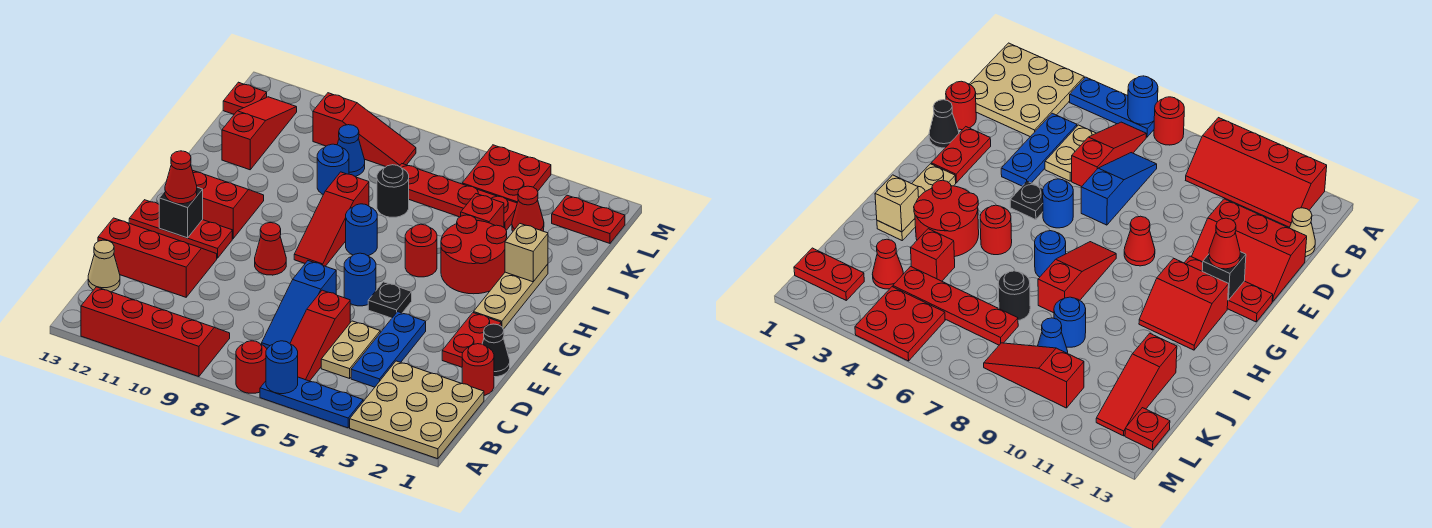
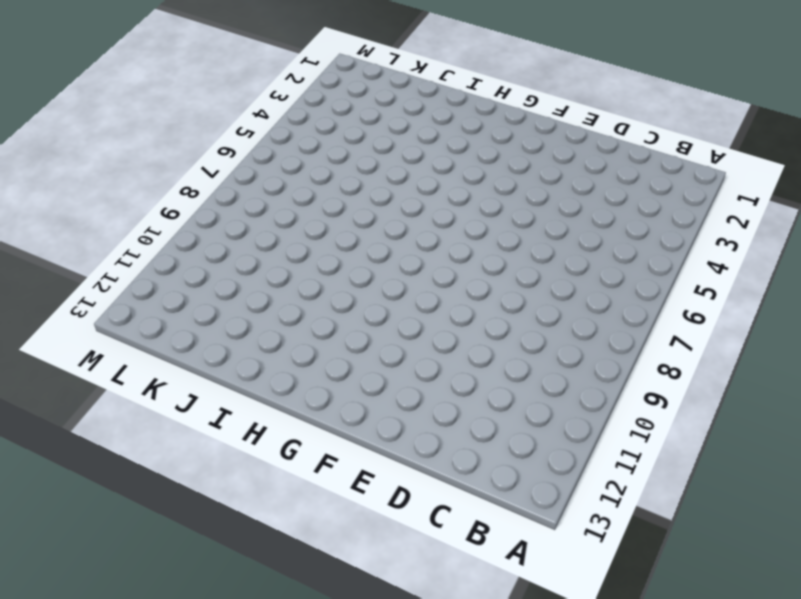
none -> tan 3x3 plate [350,361,484,459]
none -> blue 1x3 plate [260,377,363,428]
none -> red 1x1 round brick [236,341,267,393]
none -> red 2x4 slope [81,287,230,377]

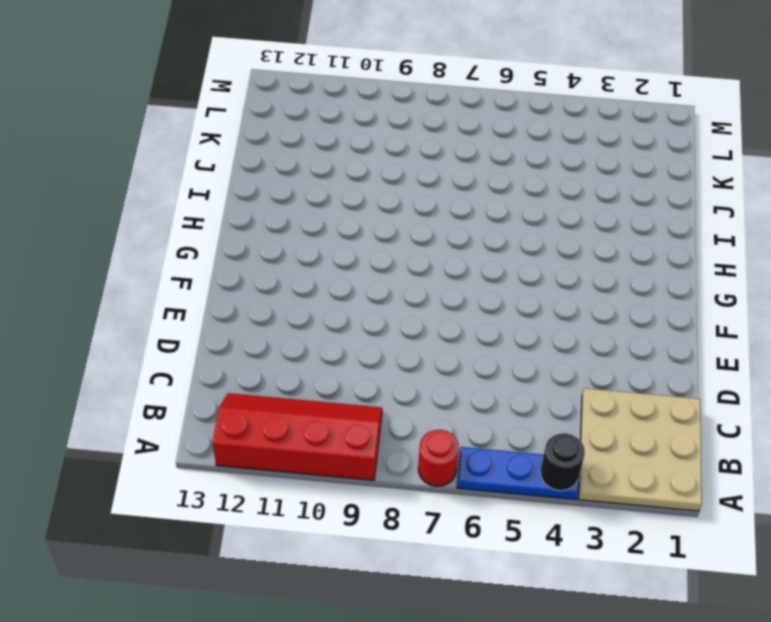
black 1x1 round brick [540,433,585,491] -> black 1x1 round brick moved to [377,165,409,217]
none -> red 1x3 slope [290,290,350,381]
none -> blue 1x3 plate [351,312,426,387]
none -> tan 1x2 plate [321,321,380,378]
none -> blue 1x3 slope [262,261,336,349]

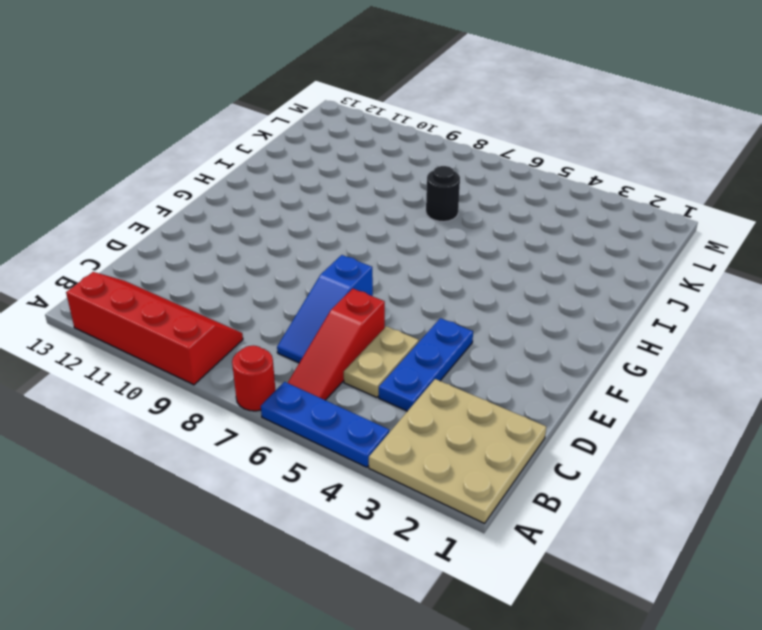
none -> tan 1x1 cone [88,240,120,292]
none -> red 1x1 round brick [462,344,494,396]
none -> red 2x3 slope [98,218,217,297]
none -> black 1x1 cone [482,324,510,377]

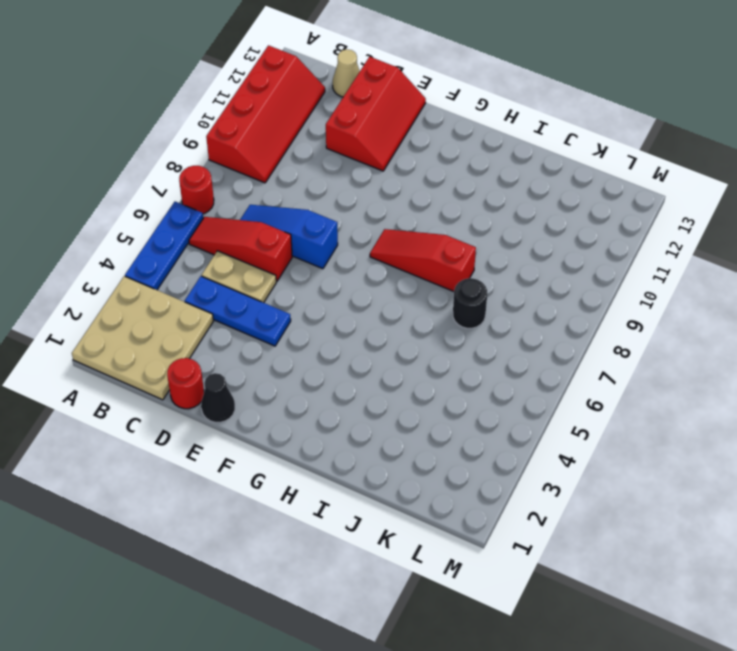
none -> red 1x2 plate [442,313,501,367]
none -> black 1x1 plate [368,282,412,318]
none -> blue 1x1 round brick [344,253,376,306]
none -> red 1x1 cone [255,223,286,275]

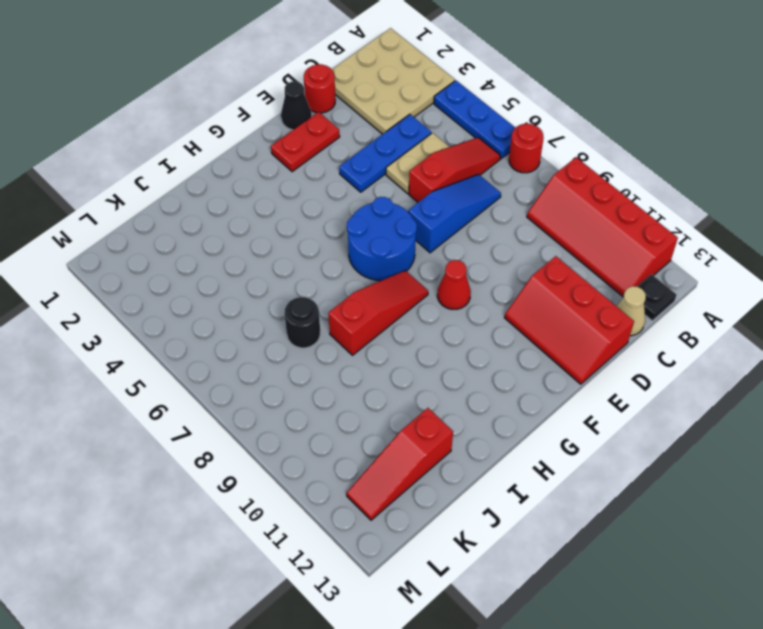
black 1x1 plate [637,274,677,321] -> black 1x1 plate moved to [368,282,412,318]
blue 2x2 round brick [347,197,417,281] -> blue 1x1 round brick [344,253,376,306]
none -> red 1x3 plate [129,200,232,258]
none -> tan 1x3 plate [474,264,548,329]
none -> red 2x2 slope [192,170,264,239]
none -> red 2x2 round brick [441,215,507,294]

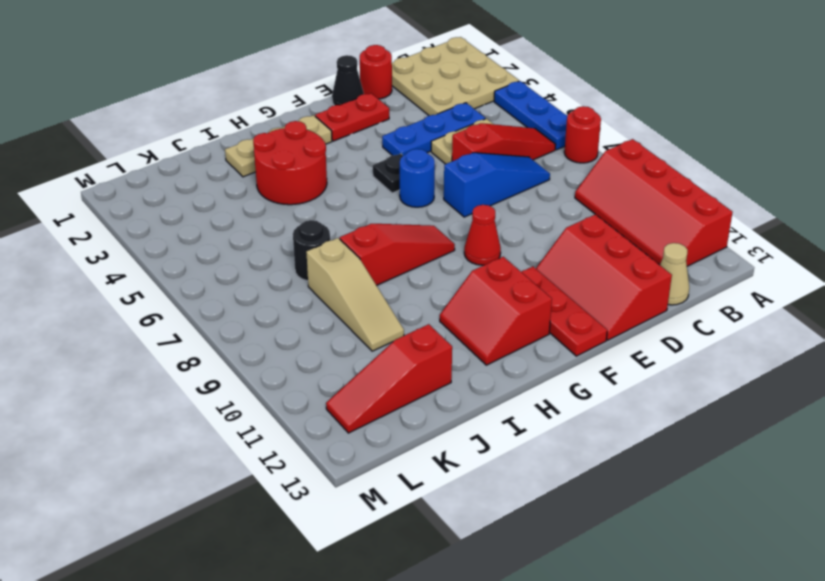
tan 1x3 slope [306,238,404,351] -> blue 1x1 round brick [317,144,349,195]
none -> red 1x1 round brick [405,224,437,277]
none -> blue 1x1 round brick [346,204,377,256]
none -> red 1x1 brick [461,194,504,227]
none -> red 1x1 cone [512,186,544,231]

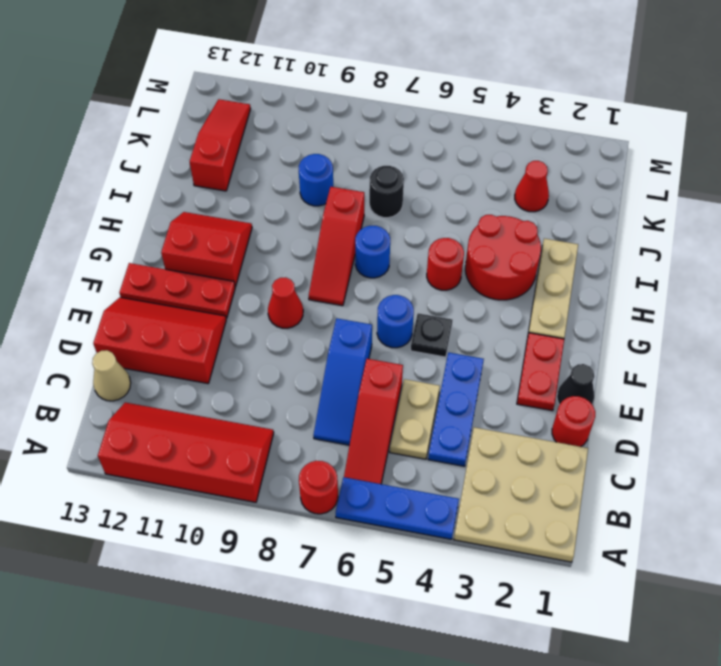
none -> red 1x1 brick [461,194,504,227]
none -> red 1x4 plate [399,164,517,230]
none -> blue 1x1 cone [337,125,365,176]
none -> red 1x2 plate [552,195,625,243]

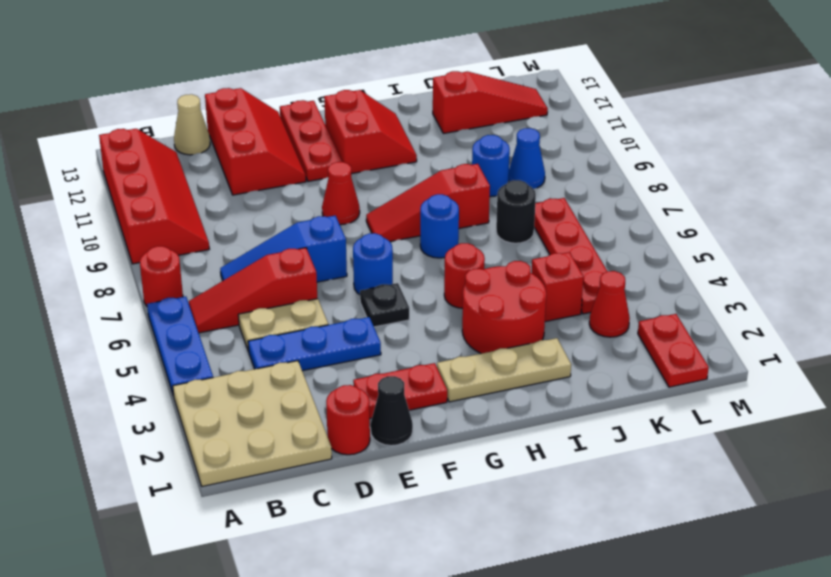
none -> red 2x2 plate [462,145,551,203]
none -> red 1x3 slope [313,93,416,166]
none -> red 1x1 plate [223,82,267,114]
none -> blue 1x1 round brick [266,341,298,394]

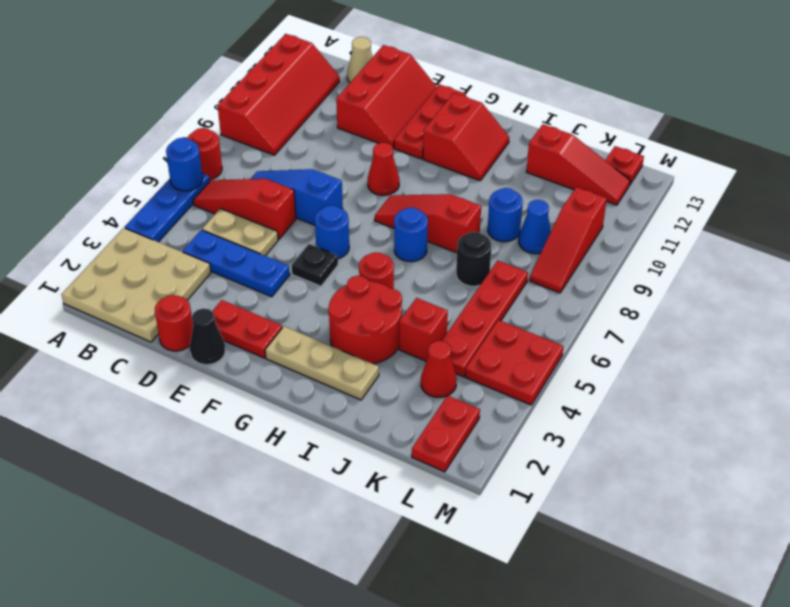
none -> black 1x1 brick [159,187,203,238]
none -> tan 1x1 brick [505,224,548,282]
none -> red 1x1 cone [165,151,197,204]

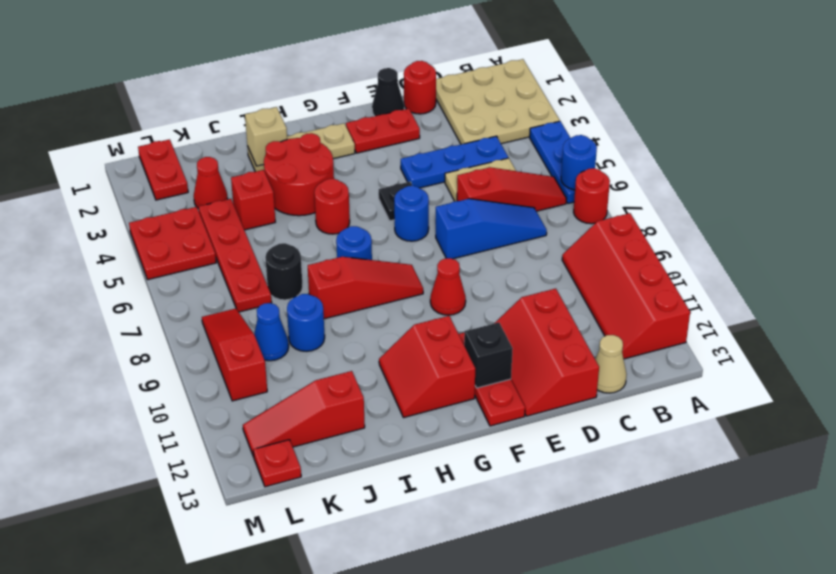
none -> red 1x1 cone [165,151,197,204]

